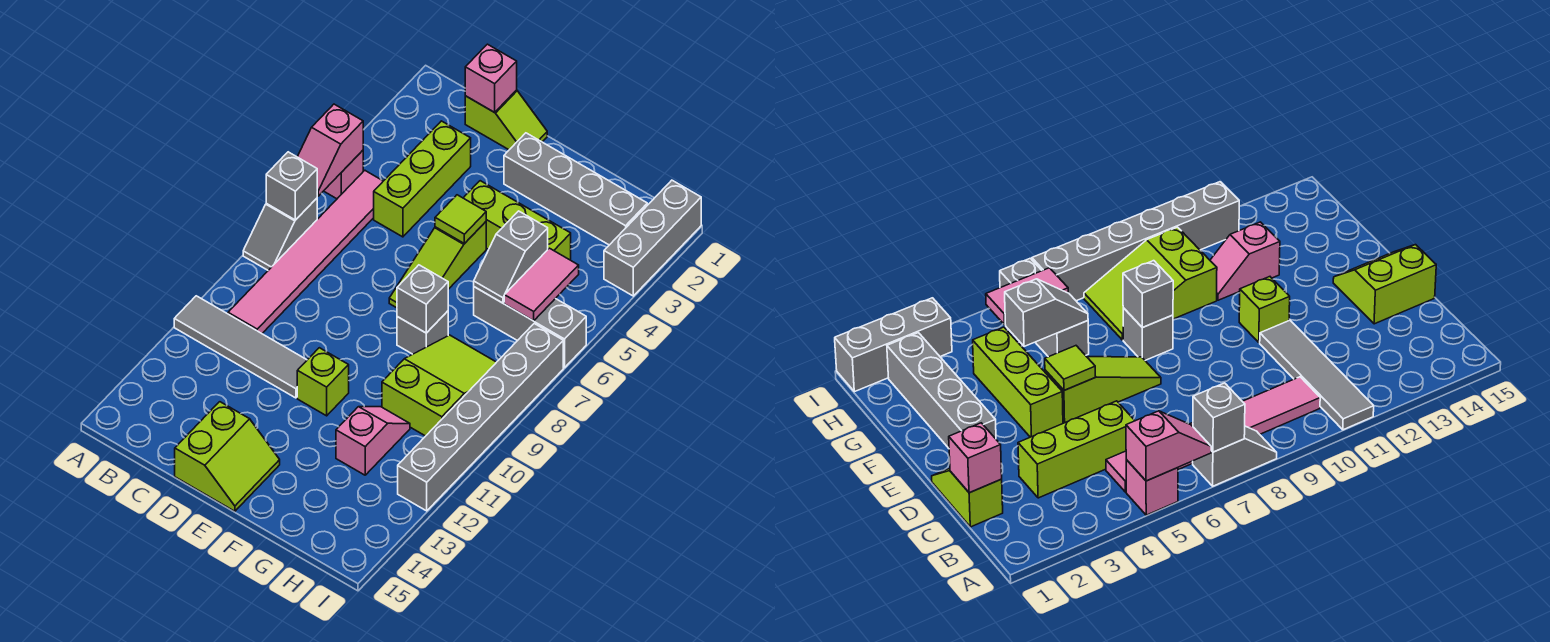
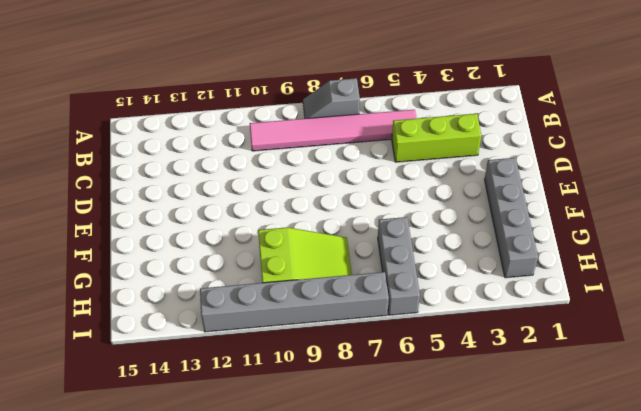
none -> pink 1x1 brick [324,150,363,199]
none -> grey 1x4 tile [174,296,307,398]
none -> lime 1x2 slope [465,90,547,150]

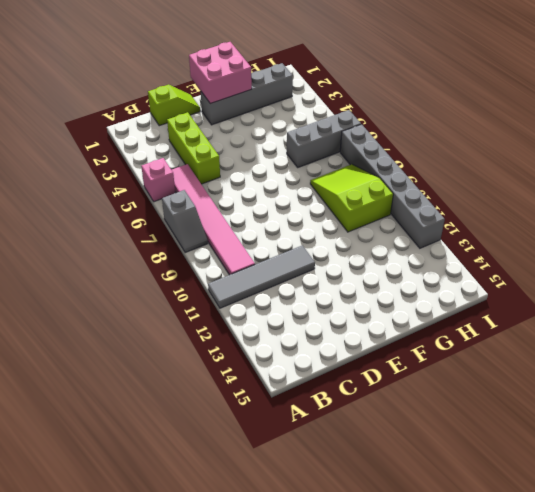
pink 2x2 brick [189,42,252,104] -> none
none -> lime 2x2 slope [175,402,280,511]
none -> lime 1x3 brick [464,181,571,260]
none -> lime 1x3 slope [389,222,486,308]

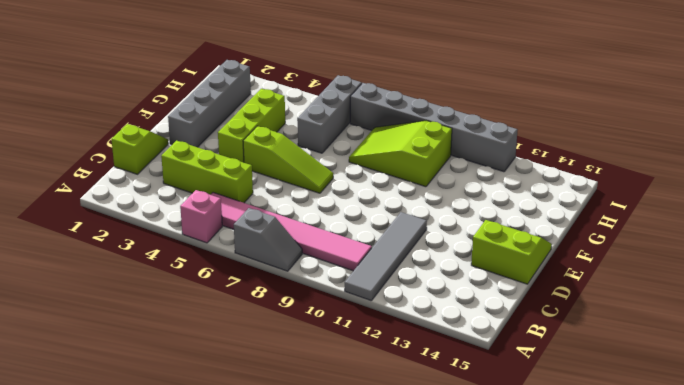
none -> lime 1x1 brick [297,348,349,416]
none -> grey 1x1 brick [397,311,448,354]
none -> pink 1x2 slope [336,407,410,475]

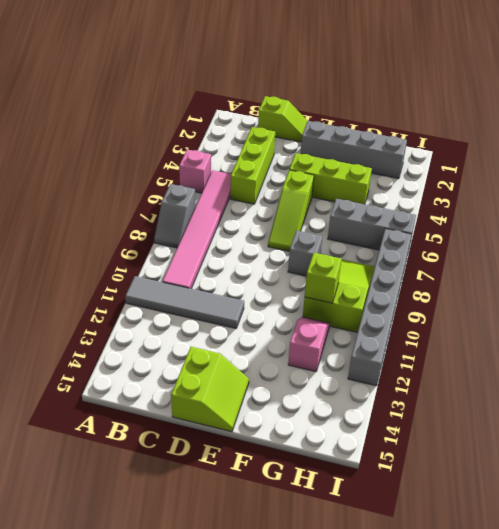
lime 1x1 brick [305,253,342,303] -> lime 1x1 brick moved to [297,348,349,416]
none -> grey 1x3 brick [604,180,701,296]
none -> pink 1x2 slope [298,104,363,196]
none -> grey 1x1 brick [266,152,317,220]

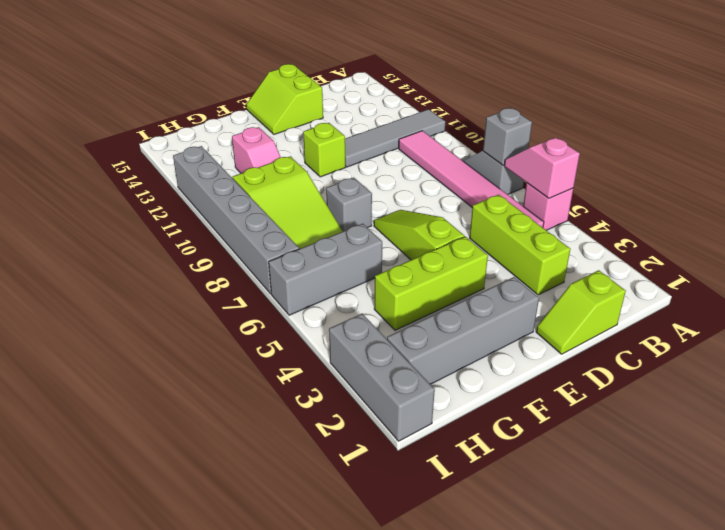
none -> pink 1x1 brick [465,44,517,112]
none -> lime 1x1 tile [435,195,486,244]
none -> grey 1x1 brick [397,265,448,333]

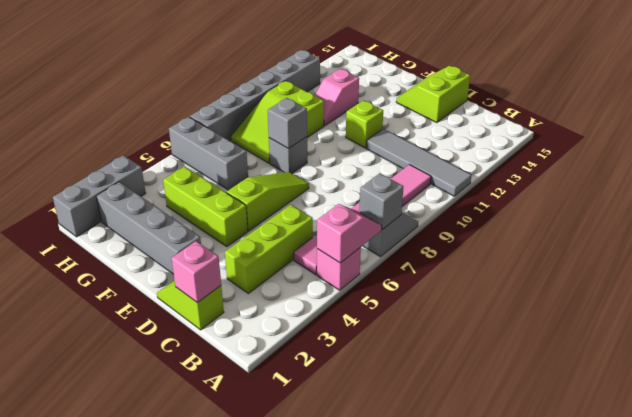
none -> lime 1x1 tile [435,195,486,244]
none -> grey 1x2 slope [474,211,548,303]
none -> pink 1x2 tile [504,248,579,321]

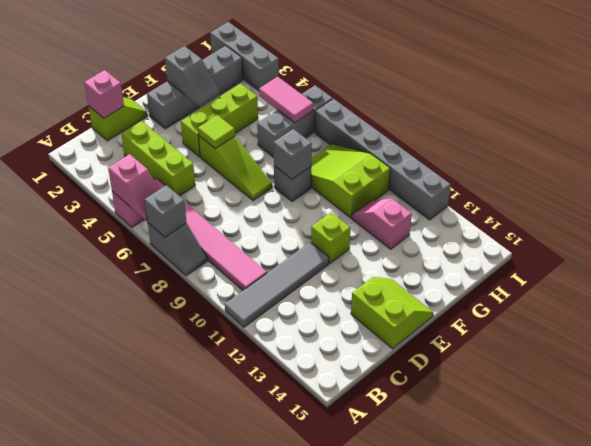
grey 1x2 slope [165,46,220,107] -> grey 1x2 slope moved to [474,211,548,303]

